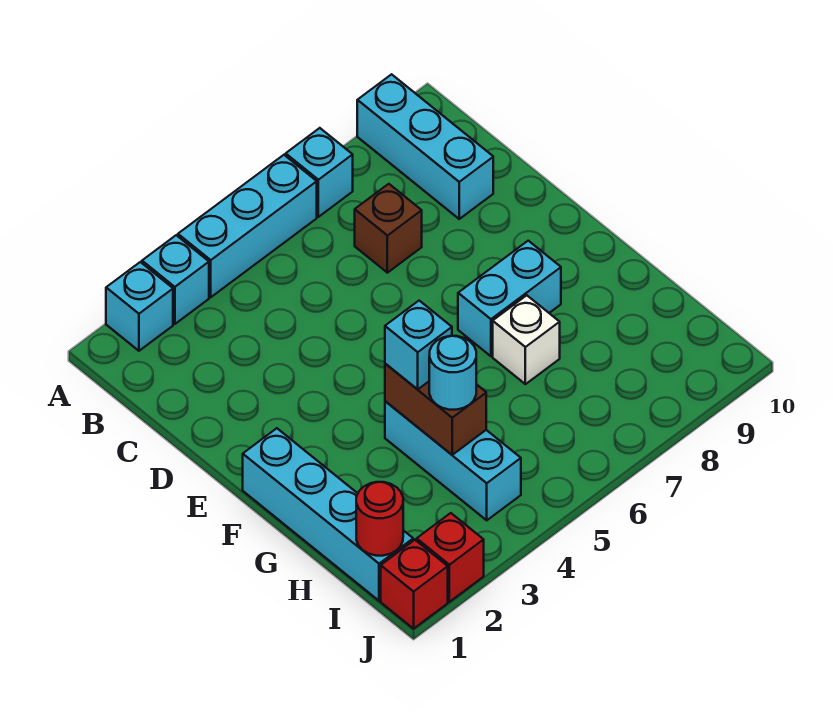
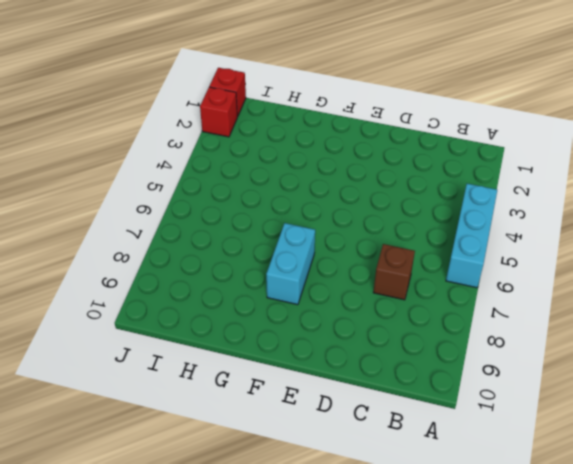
none -> cyan 1x1 brick [106,262,173,351]
none -> cyan 1x1 brick [142,235,209,324]
none -> cyan 1x1 brick [286,128,353,217]

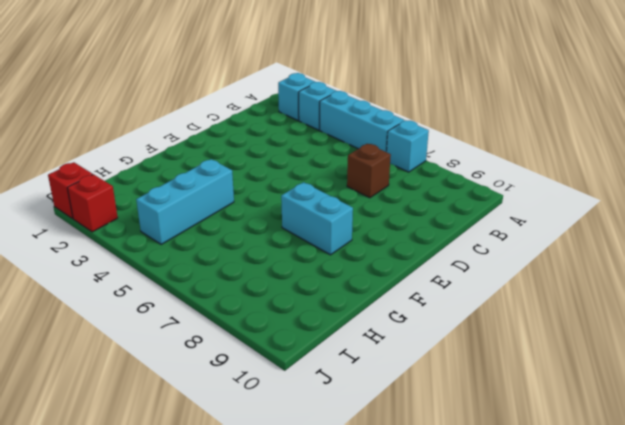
none -> cyan 1x3 brick [357,74,493,219]
none -> cyan 1x4 brick [243,428,413,601]
none -> white 1x1 brick [493,295,560,384]

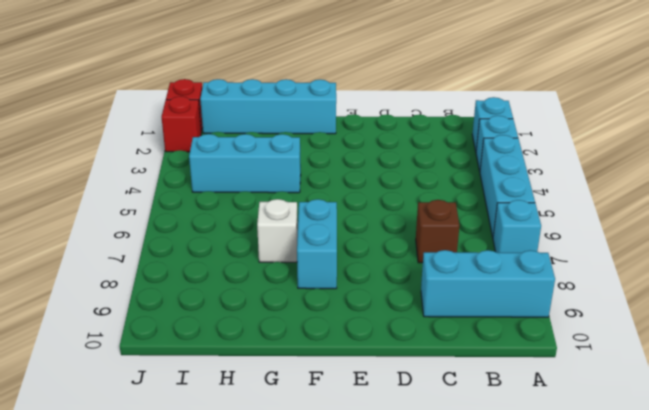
none -> brown 1x2 brick [385,364,486,455]
none -> red 1x1 round brick [356,482,403,556]
none -> cyan 1x1 brick [385,301,452,389]

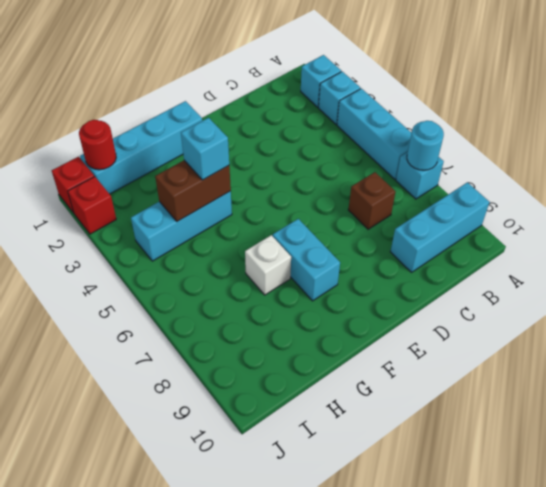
cyan 1x1 round brick [407,121,444,170] -> cyan 1x1 round brick moved to [429,336,476,410]

